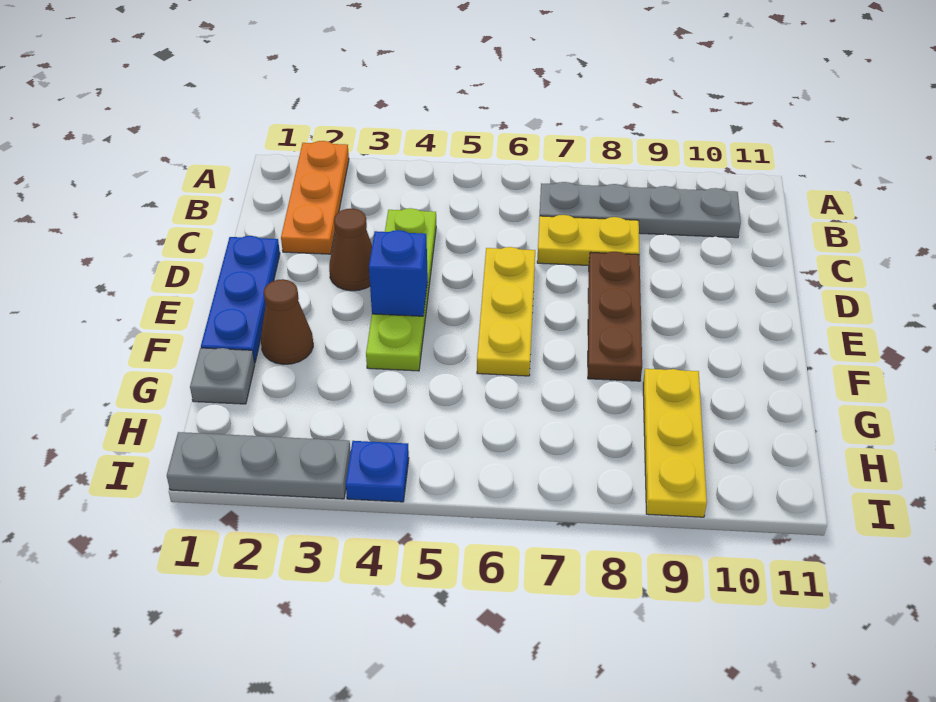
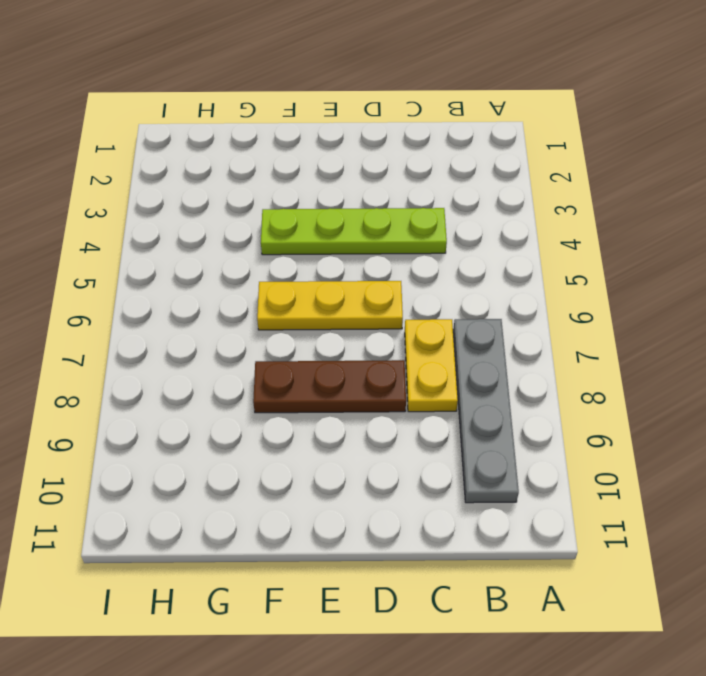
none -> orange 1x3 plate [281,141,349,254]
none -> blue 1x3 plate [201,236,280,363]
none -> brown 1x1 cone [329,209,372,291]

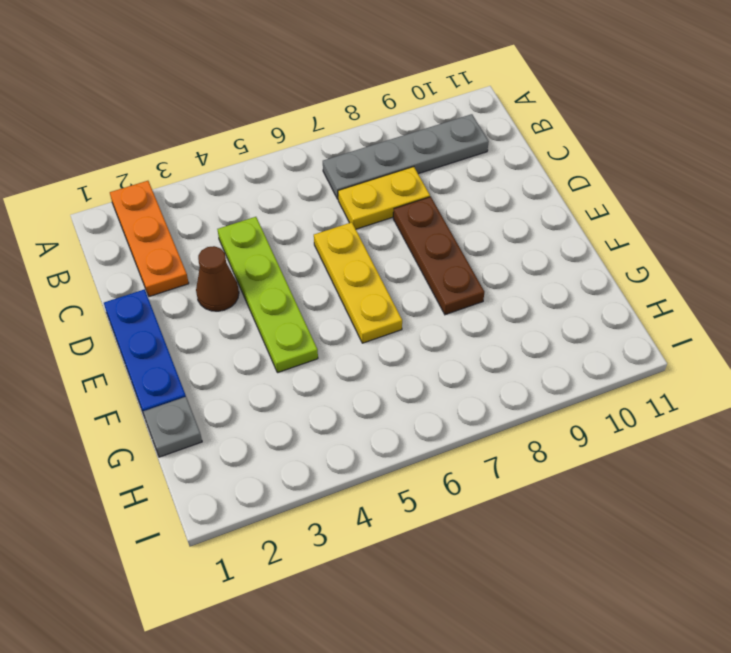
none -> brown 1x1 cone [261,279,313,364]
none -> yellow 1x3 plate [643,369,707,517]
none -> grey 1x3 plate [167,432,351,499]

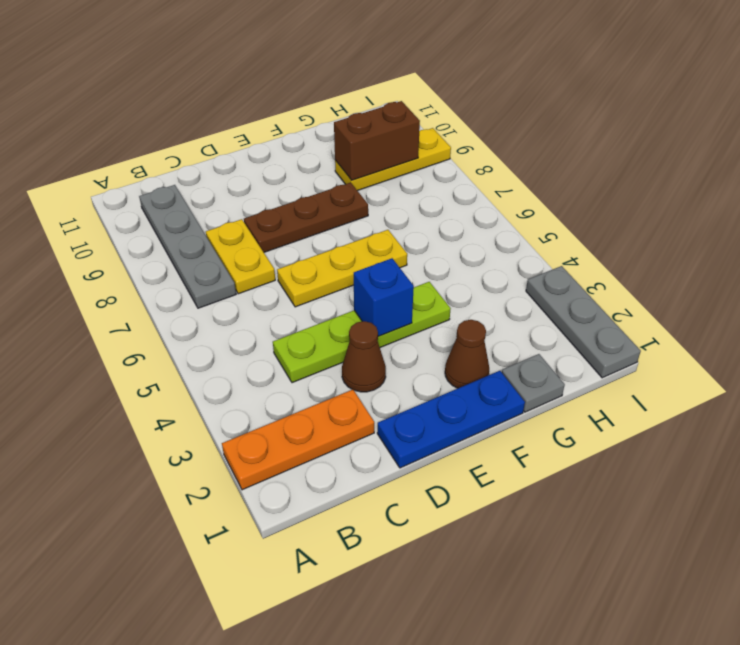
brown 1x2 brick [334,101,420,180] -> none
none -> blue 1x1 plate [346,441,409,502]

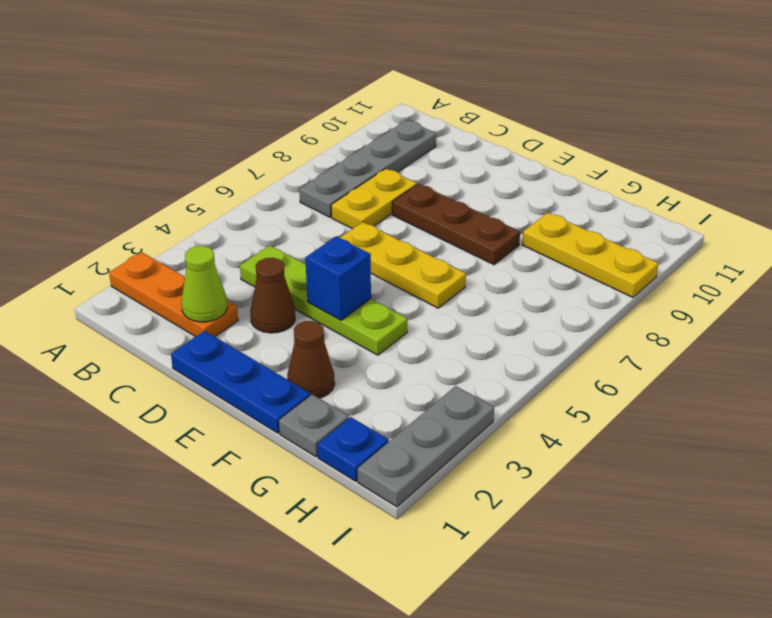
lime 1x1 cone [181,246,227,322] -> none
blue 1x1 plate [317,417,389,481] -> blue 1x1 plate moved to [346,441,409,502]

